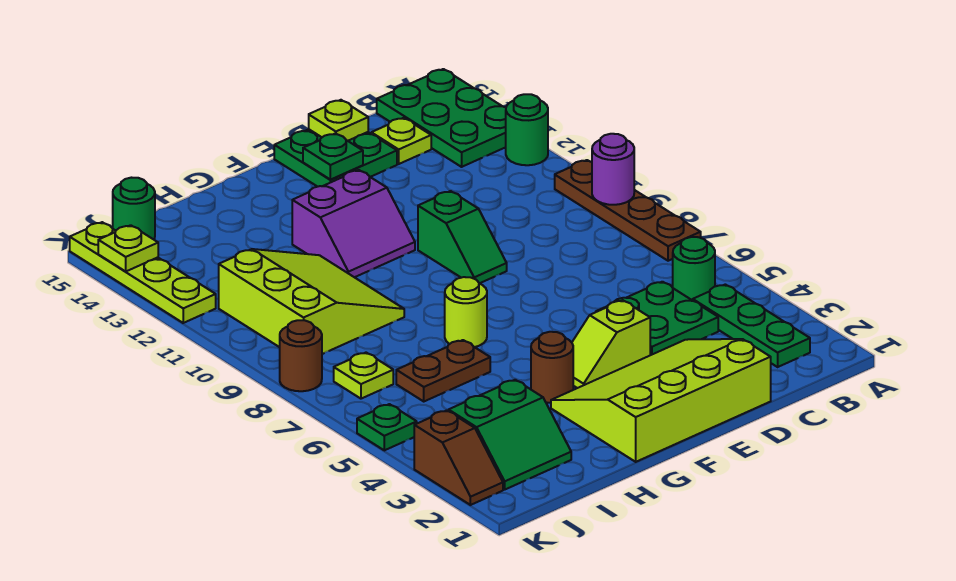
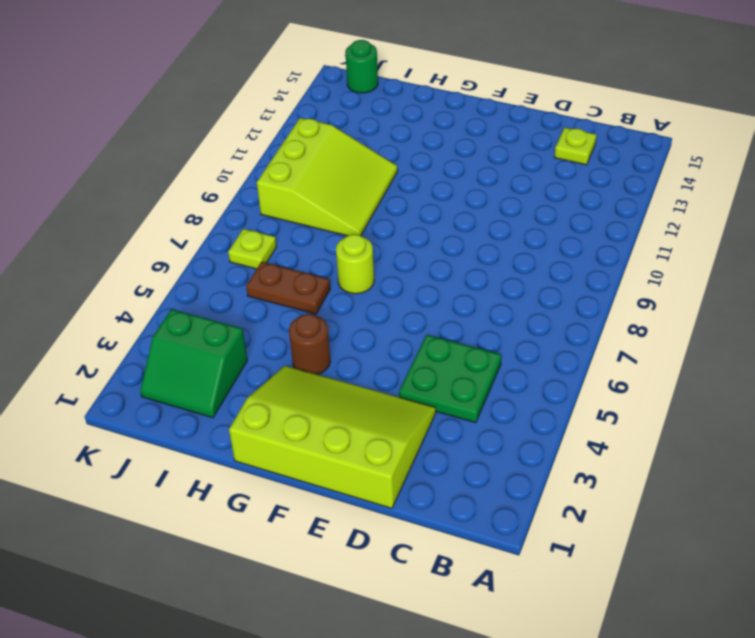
none -> brown 1x4 plate [555,160,701,261]
none -> green 1x1 round brick [506,94,548,165]
none -> green 2x3 plate [377,69,506,167]

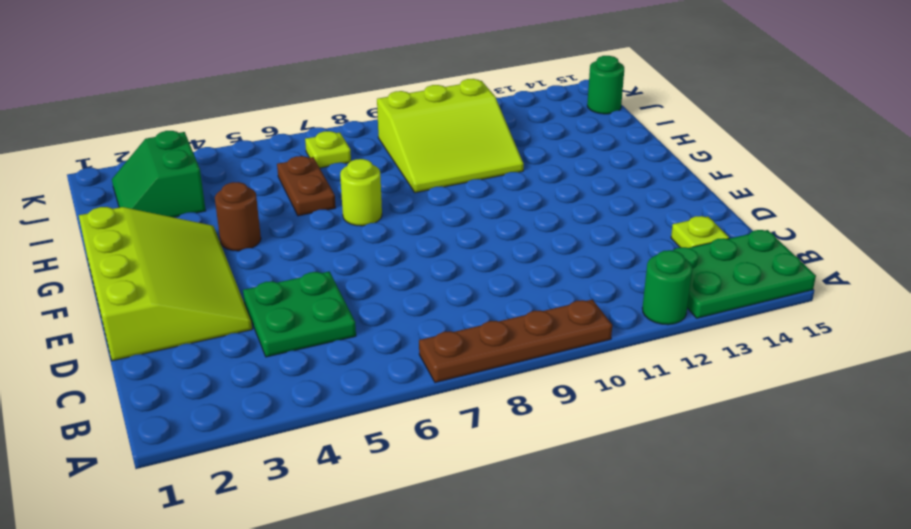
none -> green 1x3 plate [693,284,810,367]
none -> green 1x1 round brick [673,237,715,300]
none -> green 2x2 plate [274,129,397,187]

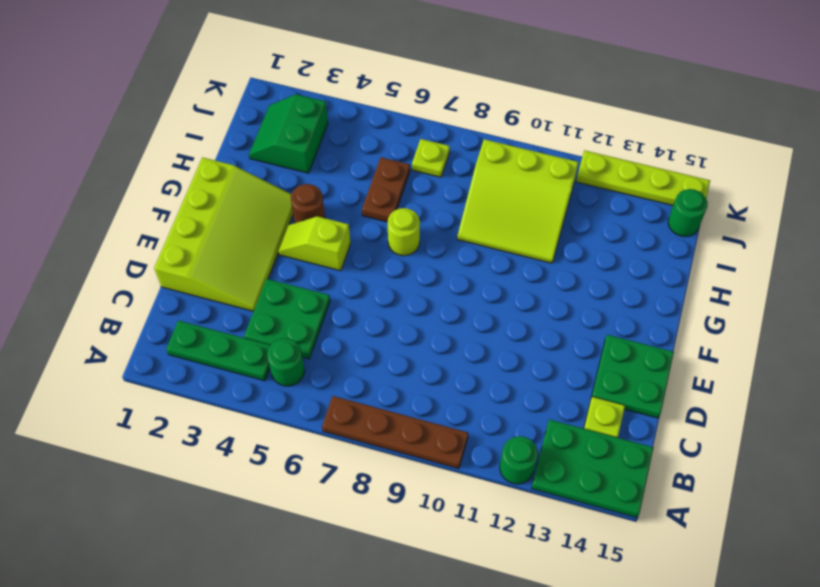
lime 1x2 slope [278,216,350,271] -> lime 1x2 slope turned to [572,300,650,388]
none -> green 1x2 slope [418,191,507,283]
none -> purple 2x2 slope [292,170,415,277]
none -> brown 1x2 slope [414,410,503,505]

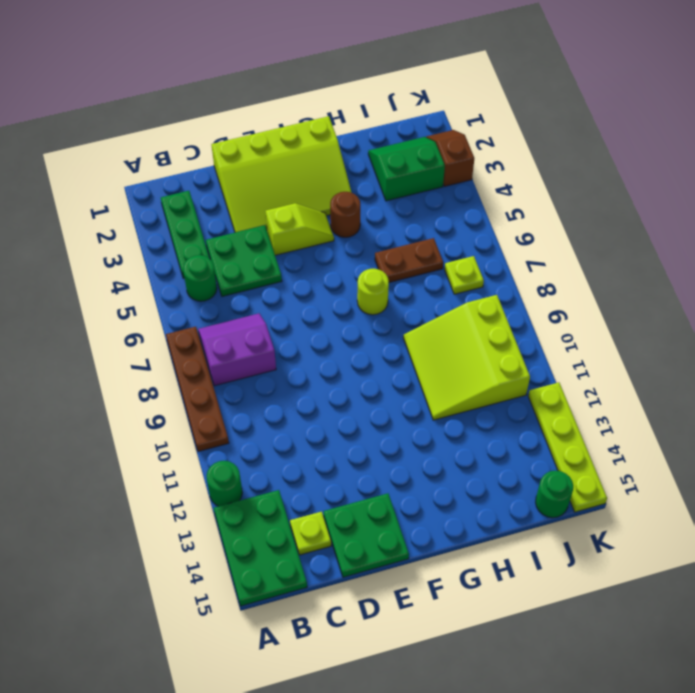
purple 2x2 slope [198,313,276,386] -> purple 2x2 slope moved to [292,170,415,277]
none -> green 1x2 slope [418,191,507,283]
none -> green 1x1 plate [357,404,417,450]
none -> brown 1x1 round brick [280,320,322,391]

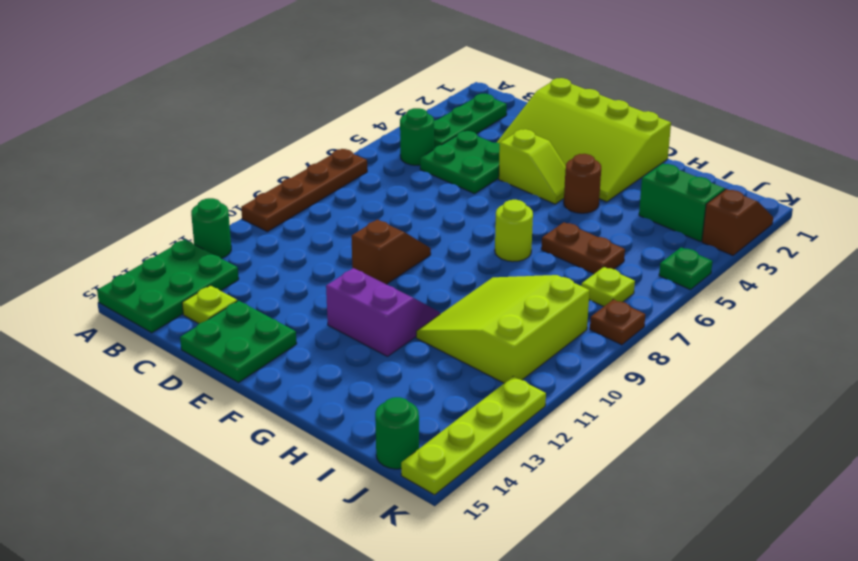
brown 1x2 slope [351,219,431,284] -> green 1x2 slope [418,191,507,283]
brown 1x1 plate [590,299,645,345] -> brown 1x1 round brick [280,320,322,391]
none -> purple 1x1 round brick [592,134,634,205]
none -> lime 1x1 plate [309,100,368,141]
none -> green 1x1 plate [303,133,363,180]

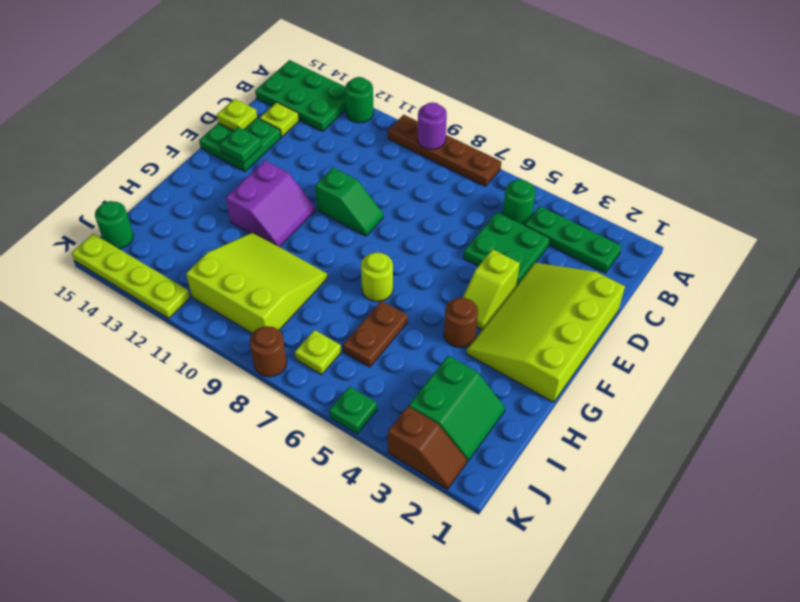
none -> lime 1x1 plate [98,225,158,272]

